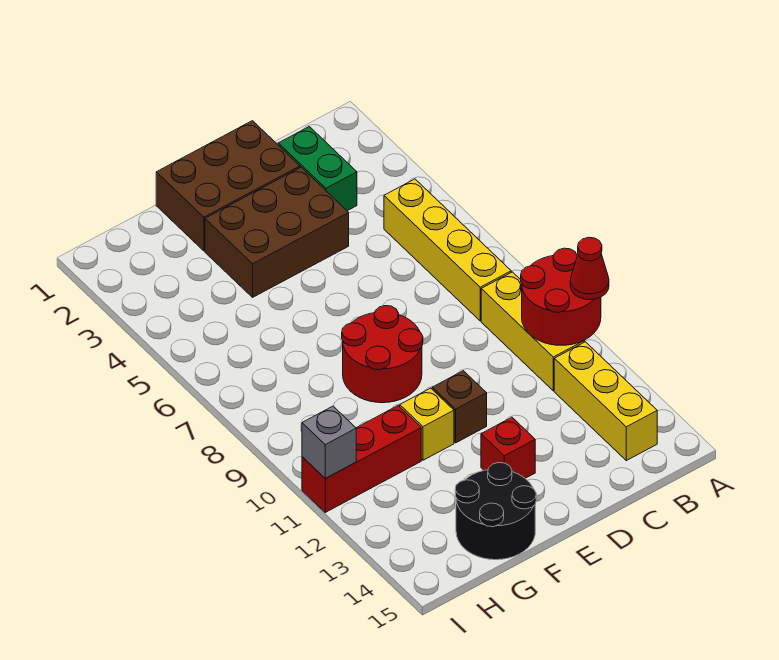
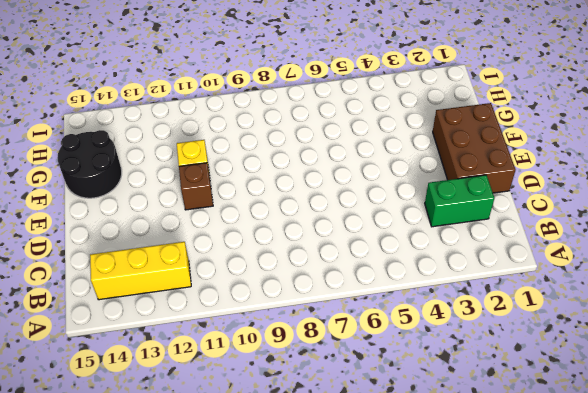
none -> yellow 1x4 brick [384,179,511,321]
none -> yellow 1x3 brick [481,272,584,391]
none -> brown 2x3 brick [205,167,349,297]

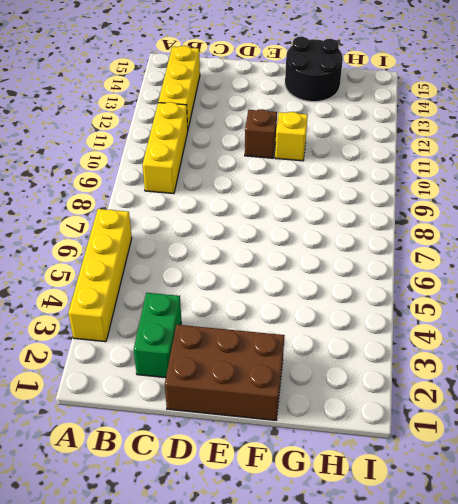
yellow 1x4 brick [68,209,132,342] -> yellow 1x4 brick moved to [384,179,511,321]
none -> brown 2x3 brick [205,167,349,297]
none -> red 2x2 round brick [342,306,423,403]
none -> red 1x1 brick [481,417,535,478]

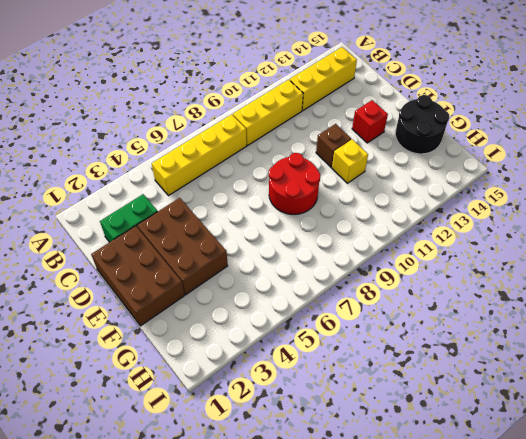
none -> red 1x3 brick [302,406,421,512]
none -> red 2x2 round brick [521,248,601,345]
none -> grey 1x1 brick [302,406,356,478]

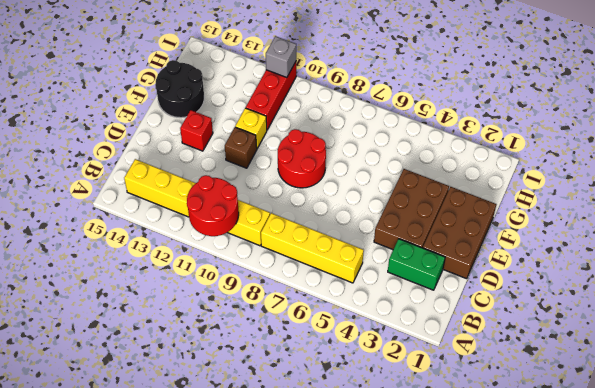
none -> red 1x1 cone [570,237,609,300]

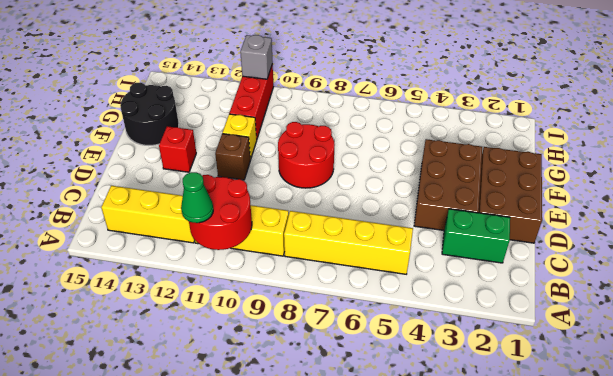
green 1x1 cone [181,172,213,223] -> red 1x1 cone [570,237,609,300]

